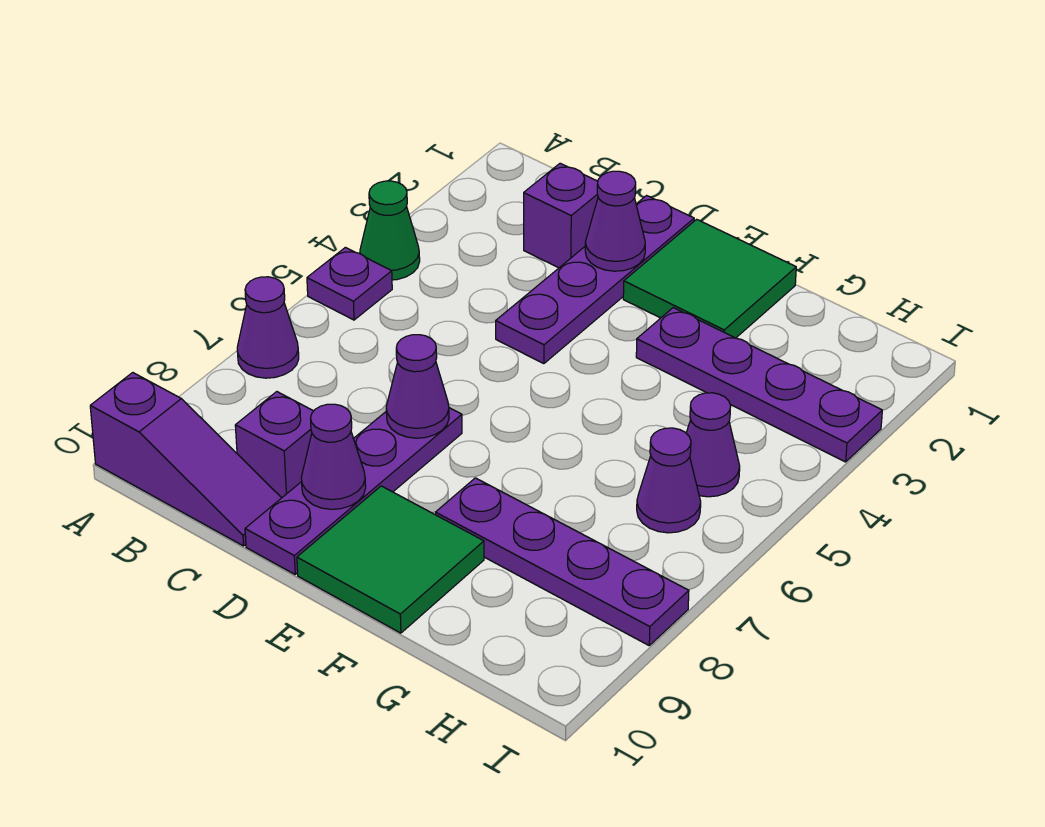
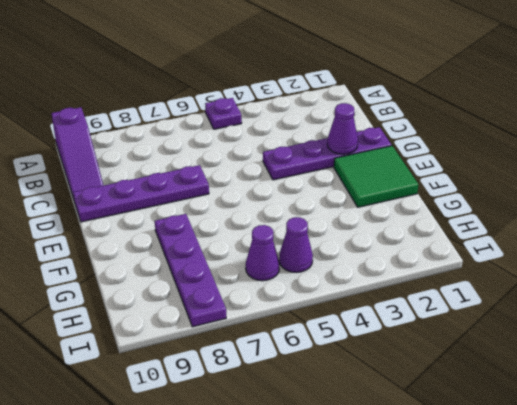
none -> green 1x1 cone [360,181,420,280]
none -> purple 1x1 cone [237,277,299,378]
none -> purple 1x1 brick [524,163,598,268]

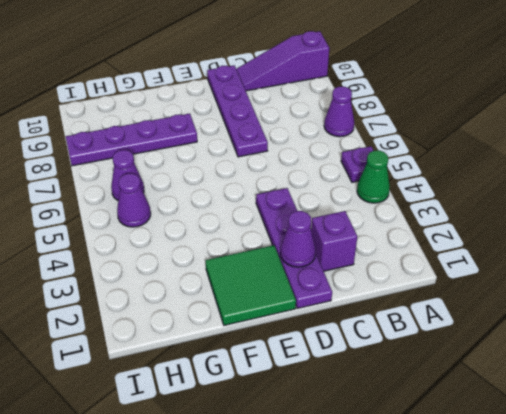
none -> purple 1x1 brick [235,392,313,498]
none -> green 2x2 tile [297,486,484,633]
none -> purple 1x4 plate [636,308,882,462]

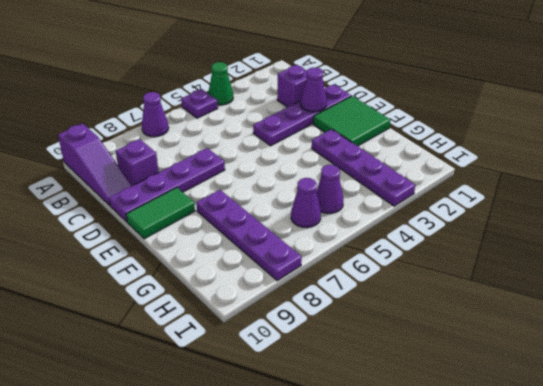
green 1x2 tile [126,187,195,239] -> green 2x2 tile [297,486,484,633]
none -> purple 1x1 cone [386,335,449,438]
none -> purple 1x1 cone [301,404,366,509]

